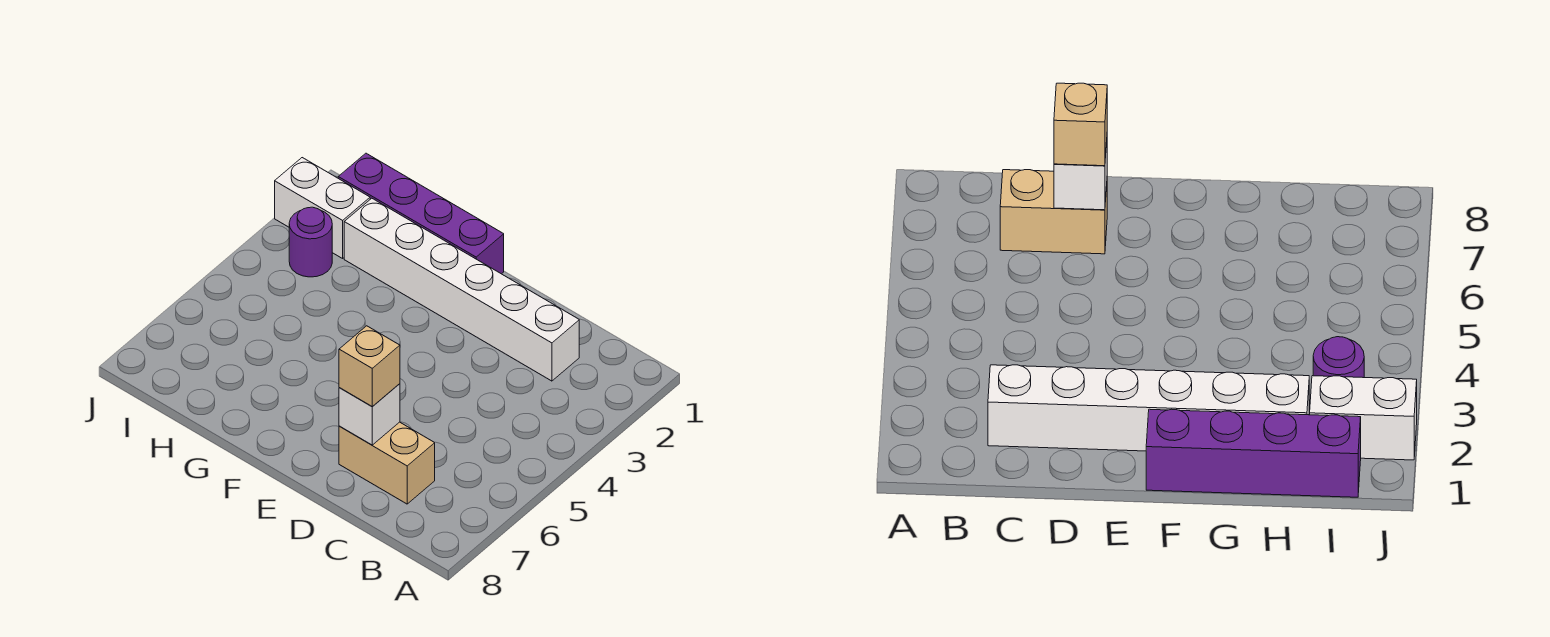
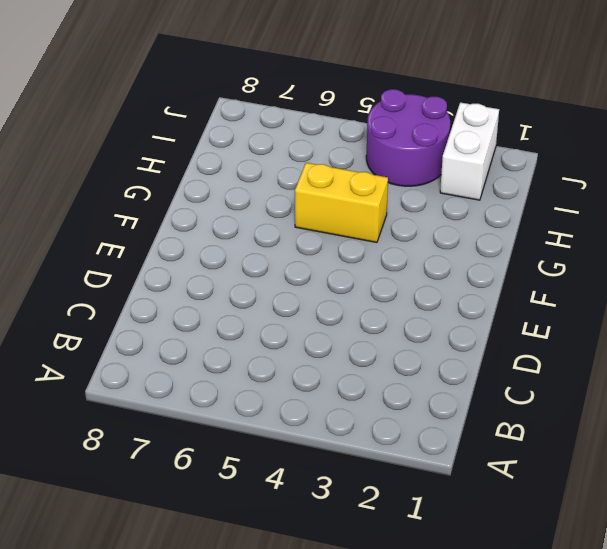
yellow 1x2 brick [295,163,388,242] -> none
purple 2x2 round brick [366,89,450,186] -> purple 1x1 round brick [289,207,332,277]
none -> white 1x6 brick [344,198,579,381]
none -> tan 1x2 brick [339,422,435,504]

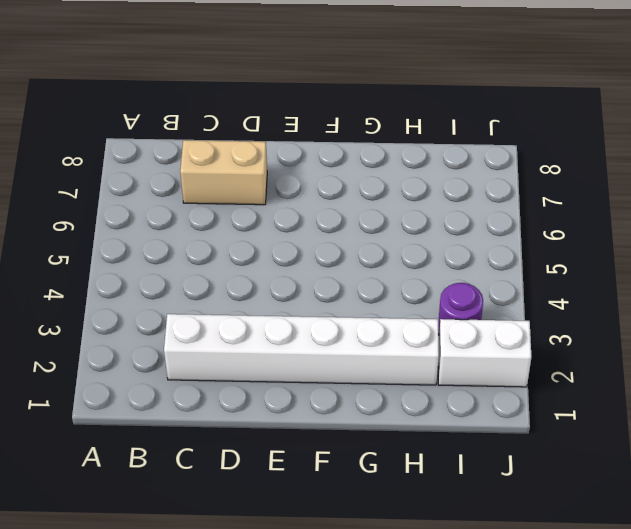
none -> purple 1x4 brick [338,153,504,274]
none -> white 1x1 brick [339,384,400,445]

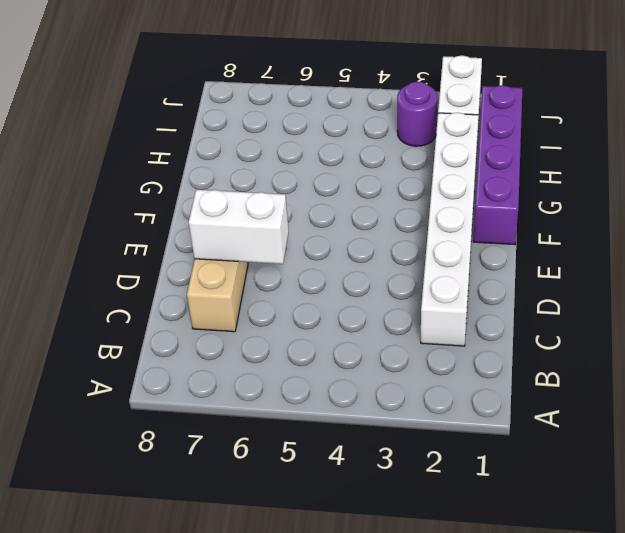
white 1x2 brick [189,190,289,264] -> white 1x1 brick [339,384,400,445]
none -> tan 1x1 brick [339,326,400,407]

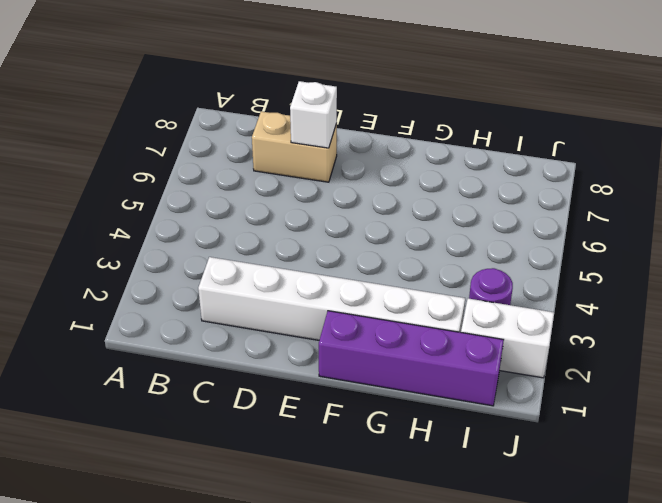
none -> tan 1x1 brick [339,326,400,407]

